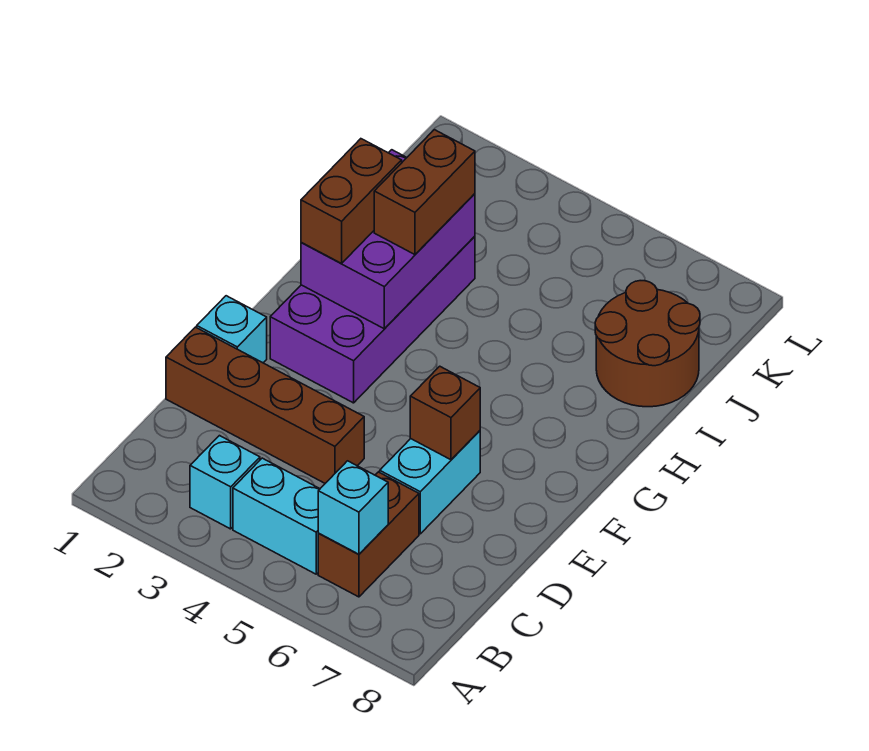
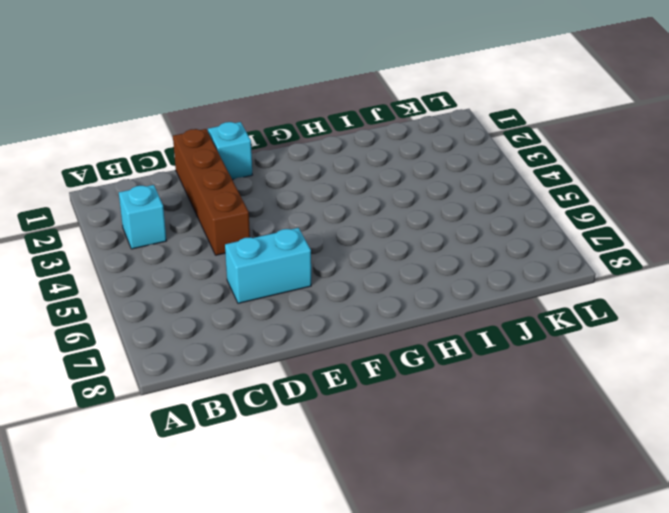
none -> cyan 1x2 brick [233,458,320,574]
none -> brown 1x2 brick [318,472,419,597]
none -> purple 2x4 brick [270,236,475,403]

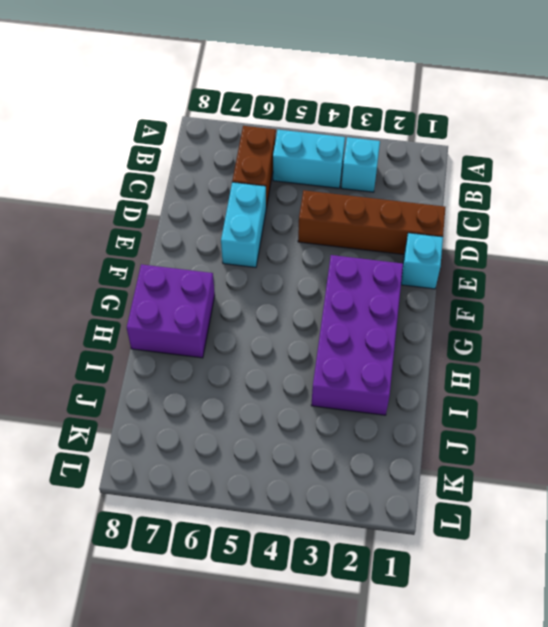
purple 2x2 brick [127,264,215,358] -> none
none -> brown 2x2 round brick [595,281,700,407]
none -> cyan 1x1 brick [318,461,388,554]
none -> brown 1x1 brick [410,366,480,460]

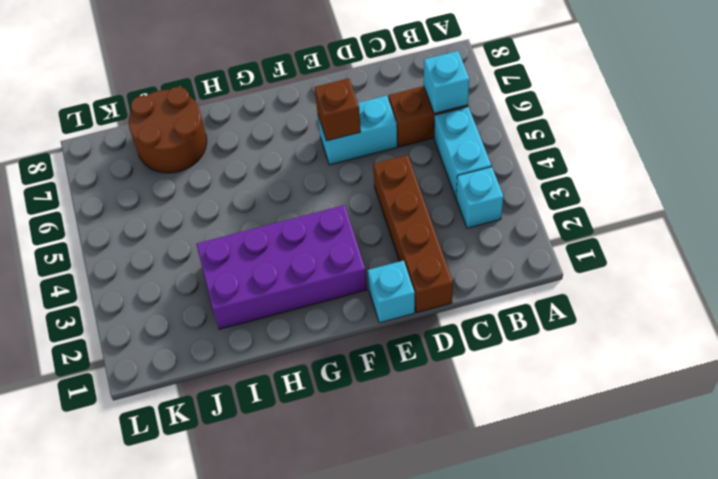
none -> purple 2x3 brick [301,150,475,329]
none -> brown 1x2 brick [301,139,402,263]
none -> brown 1x2 brick [374,130,475,255]

